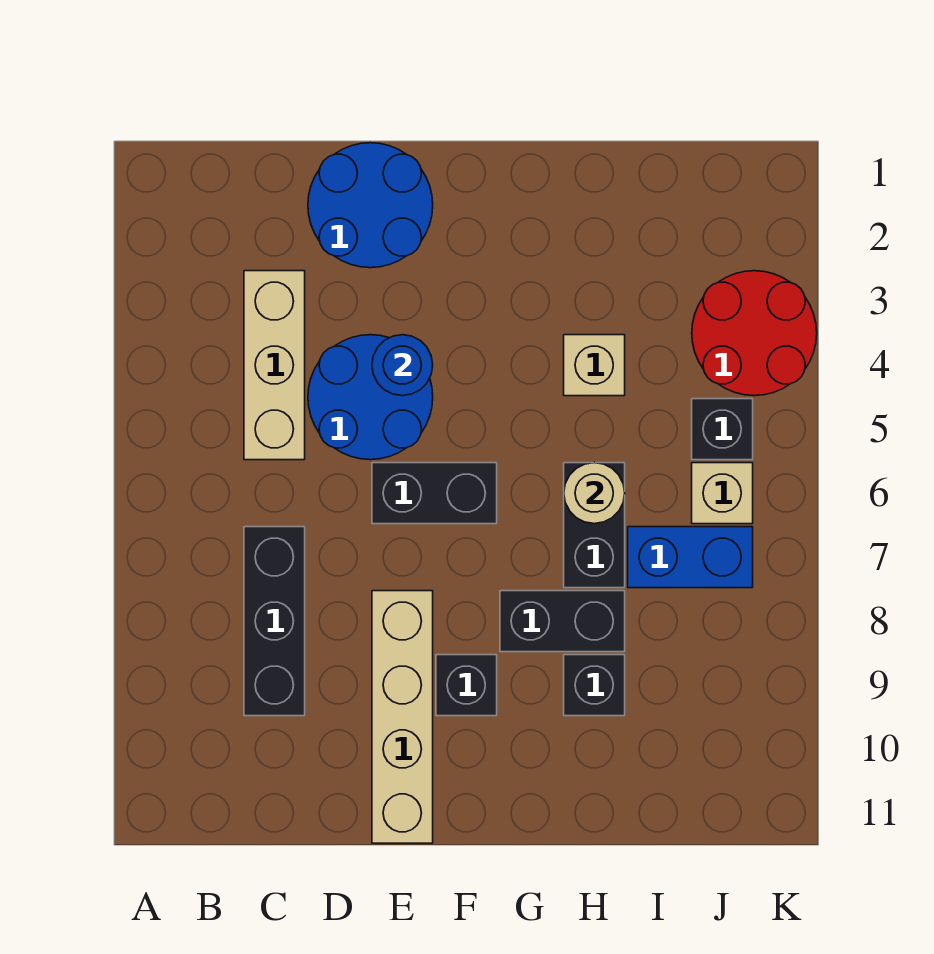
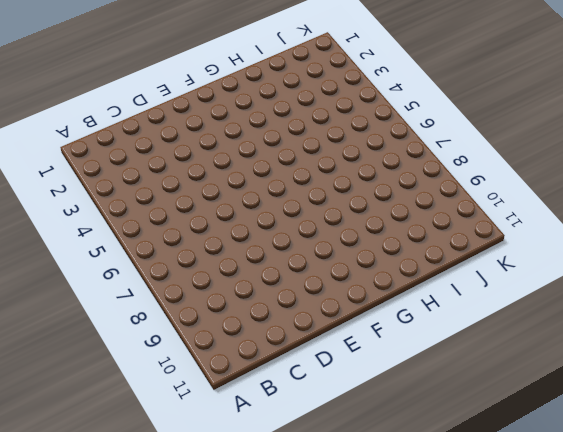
none -> tan 1x3 brick [244,271,305,460]
none -> black 1x3 brick [244,527,305,716]
none -> blue 2x2 round brick [308,143,433,268]

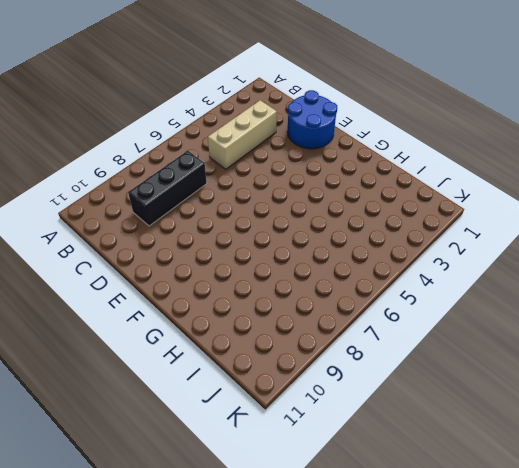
none -> blue 2x2 round brick [308,335,433,460]
none -> black 1x2 brick [372,463,497,524]
none -> tan 1x4 brick [372,591,433,843]

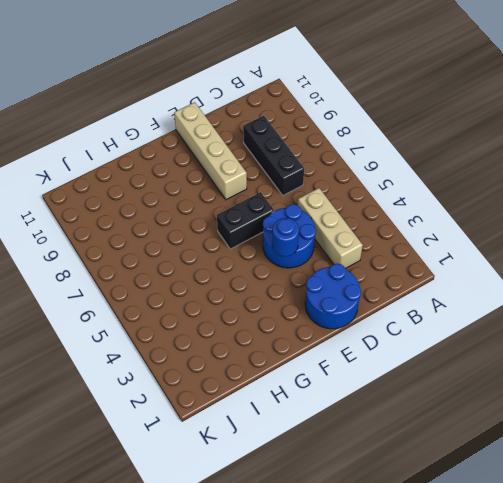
none -> black 1x1 brick [436,655,497,716]
none -> black 1x2 brick [500,591,625,652]
none -> tan 1x1 brick [564,335,625,396]

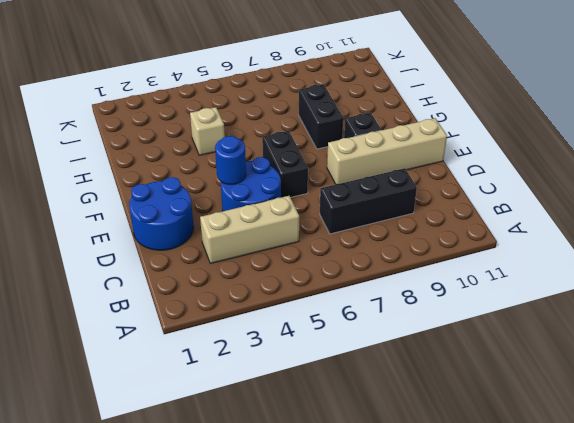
none -> black 1x2 brick [564,463,625,588]
none -> black 1x1 brick [564,655,625,716]
none -> blue 1x2 brick [628,527,753,588]

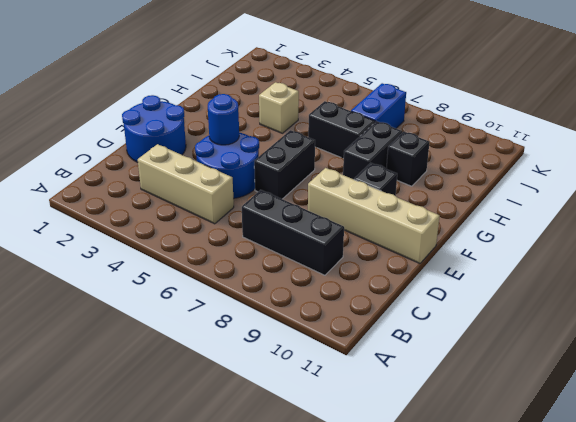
none -> red 2x2 round brick [692,271,817,396]
none -> black 1x1 brick [692,399,753,460]
none -> tan 1x1 brick [692,463,753,524]

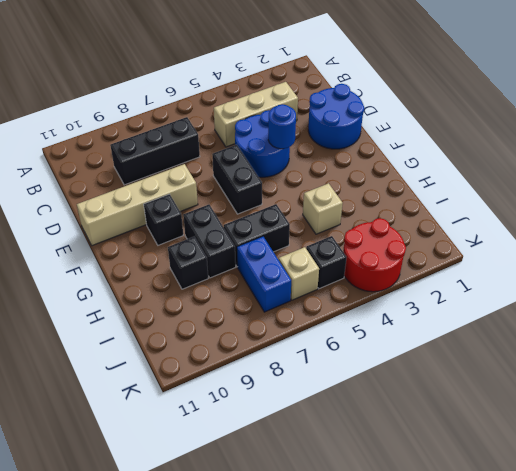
none -> tan 1x1 round brick [564,463,625,524]

